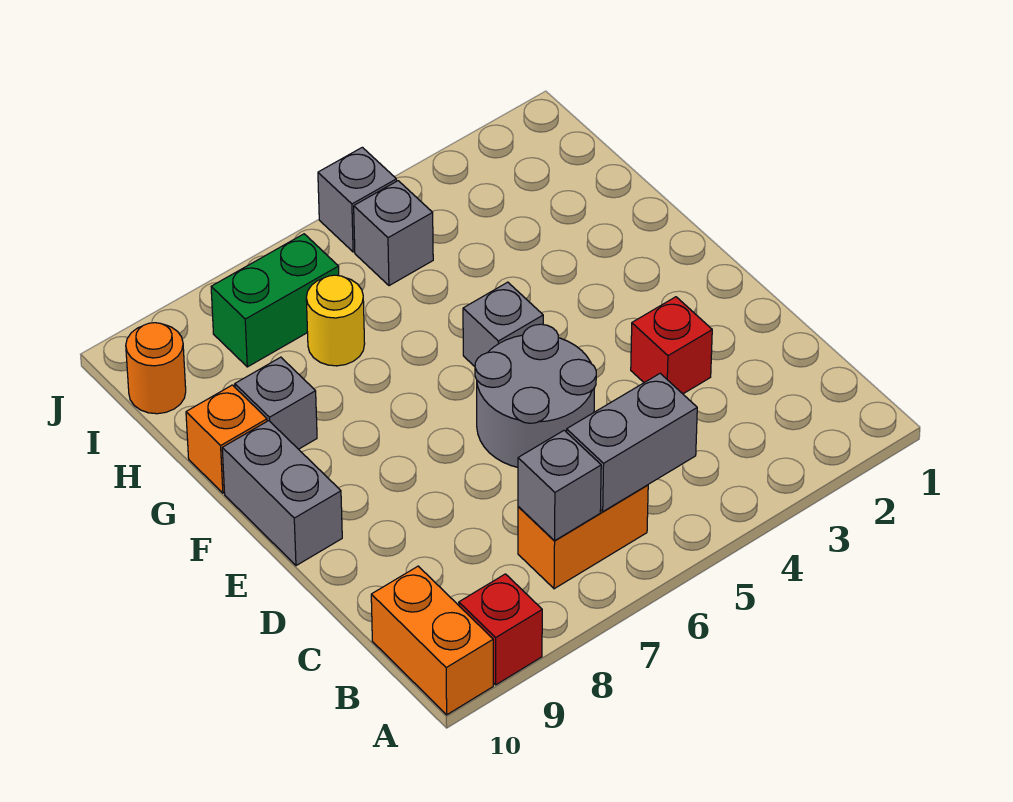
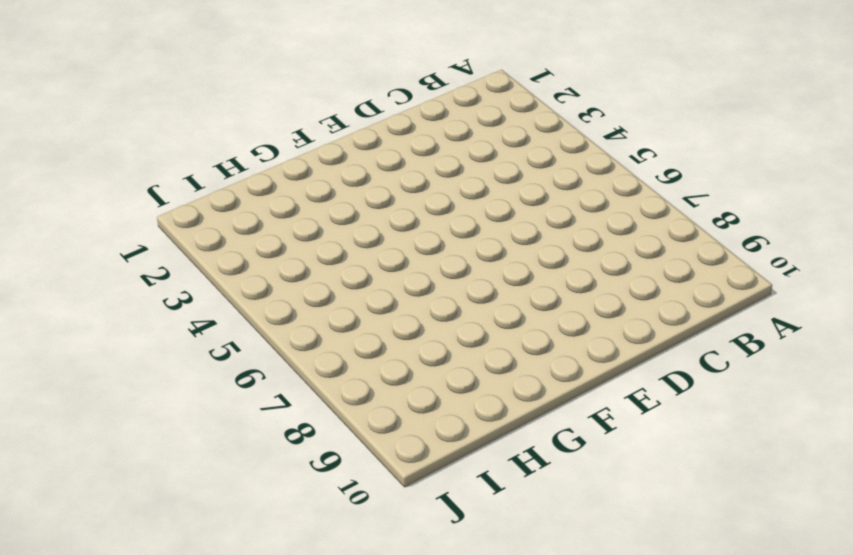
none -> red 1x1 brick [459,574,542,685]
none -> orange 1x2 brick [371,566,493,715]
none -> orange 1x2 brick [518,485,648,589]

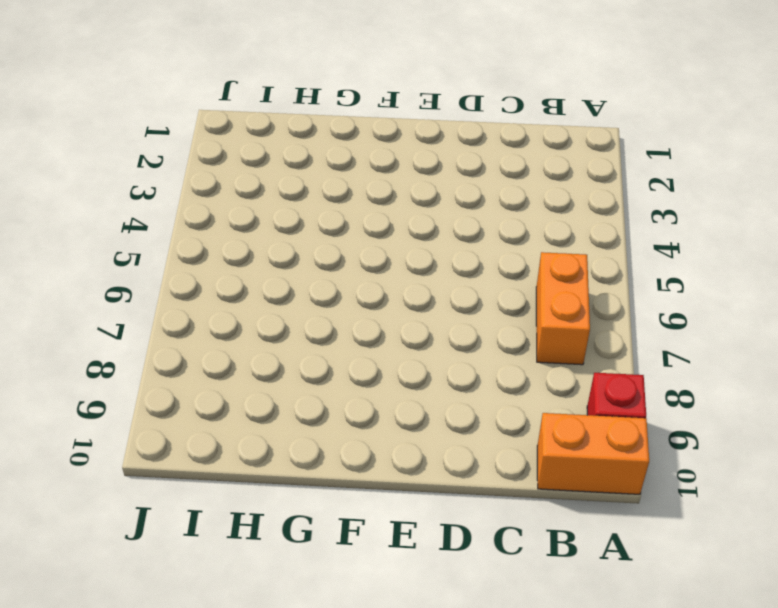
none -> red 1x1 brick [631,297,712,394]
none -> grey 2x2 round brick [475,324,596,467]
none -> grey 1x2 brick [222,421,342,566]

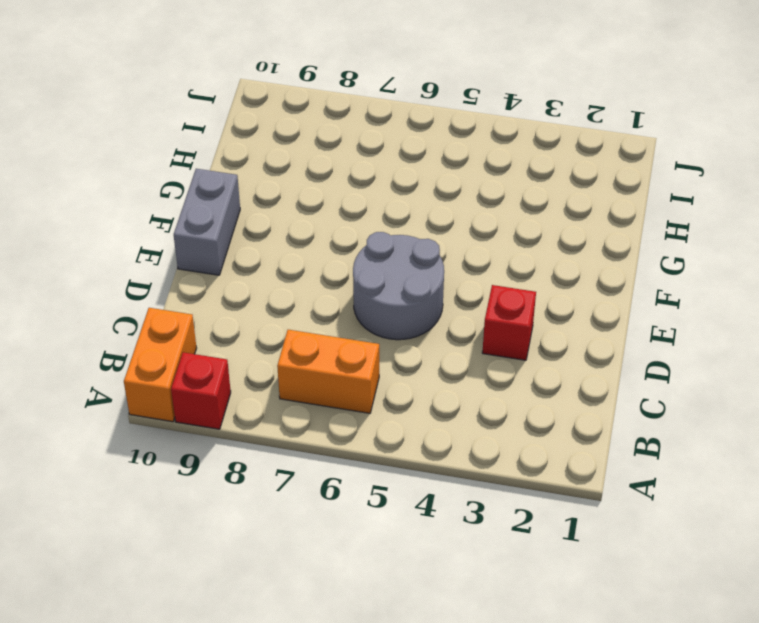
none -> grey 1x1 brick [463,282,543,366]
none -> grey 1x1 brick [235,357,317,449]
none -> orange 1x1 brick [186,385,267,493]

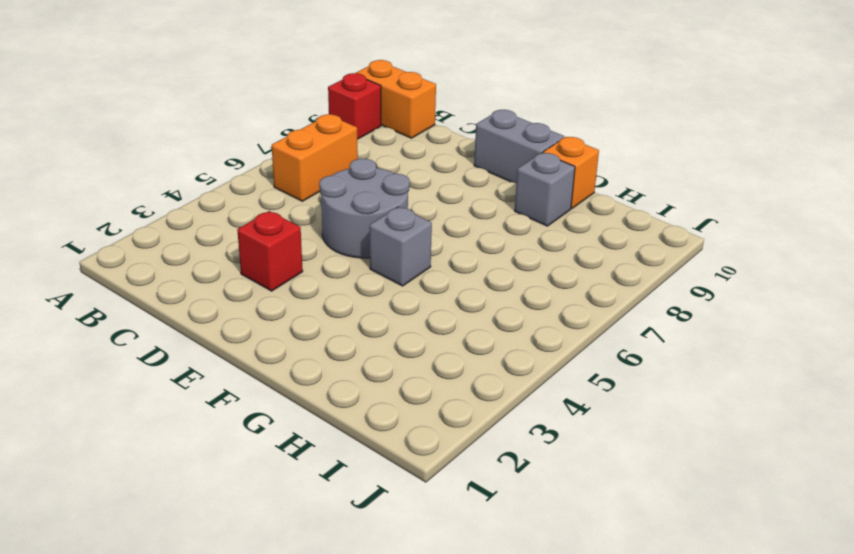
none -> yellow 1x1 round brick [306,275,365,366]
none -> grey 1x1 brick [354,181,433,286]
none -> green 1x2 brick [211,234,339,367]

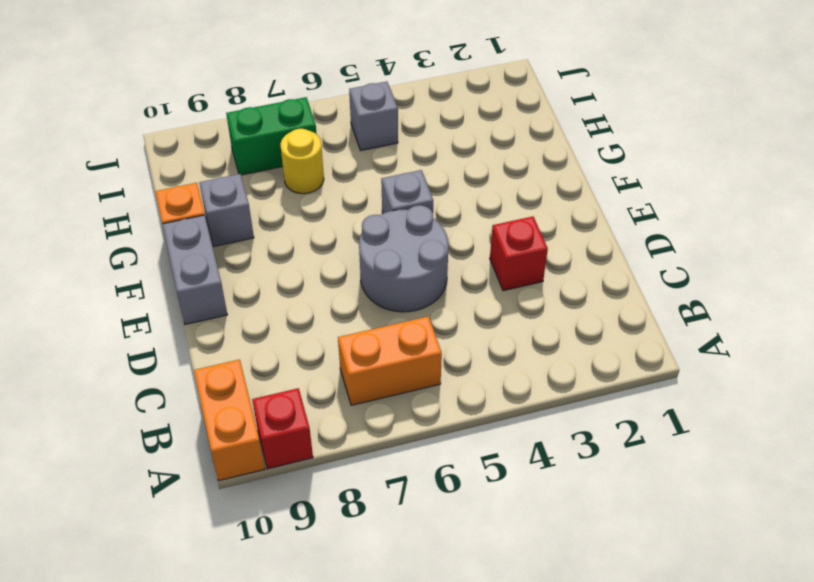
none -> orange 1x1 round brick [126,323,186,414]
none -> grey 1x1 brick [318,147,397,252]
none -> grey 1x2 brick [567,373,697,512]

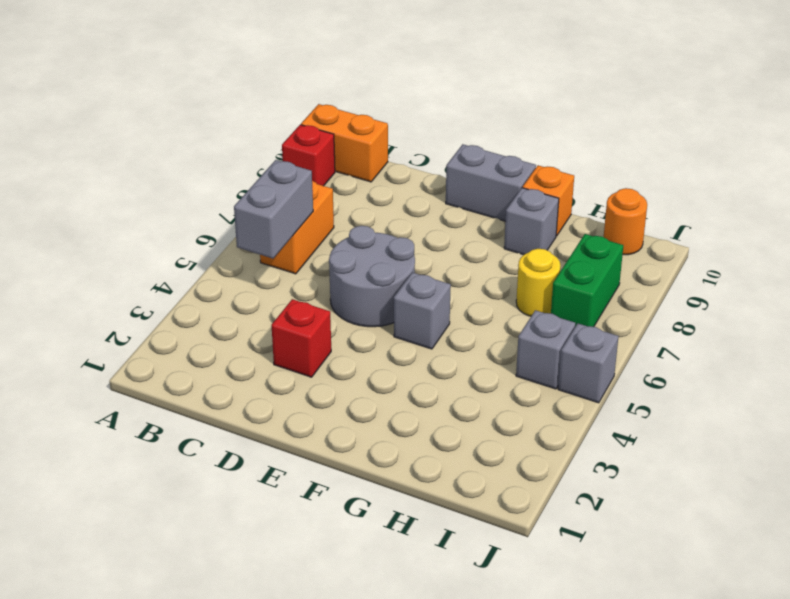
none -> grey 1x1 brick [518,430,601,541]

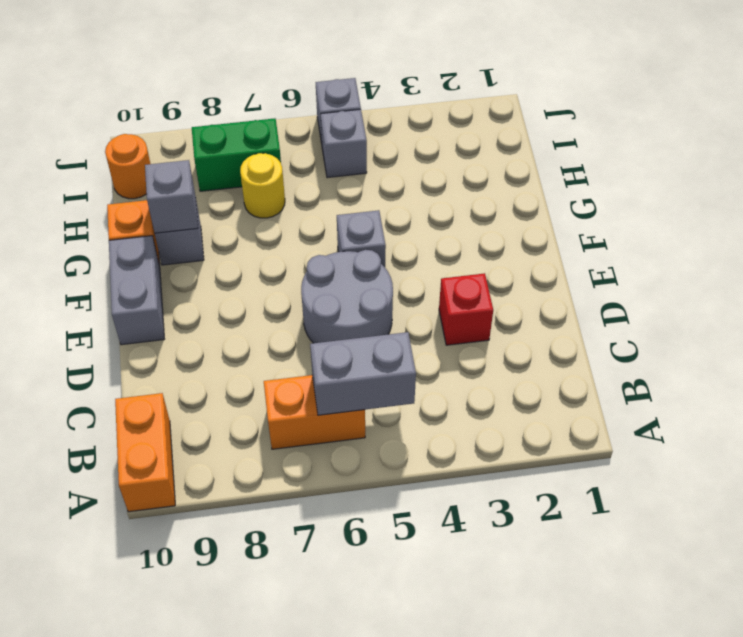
grey 1x1 brick [145,160,198,233] -> grey 1x1 brick moved to [518,430,601,541]
none -> red 1x1 brick [459,574,542,685]

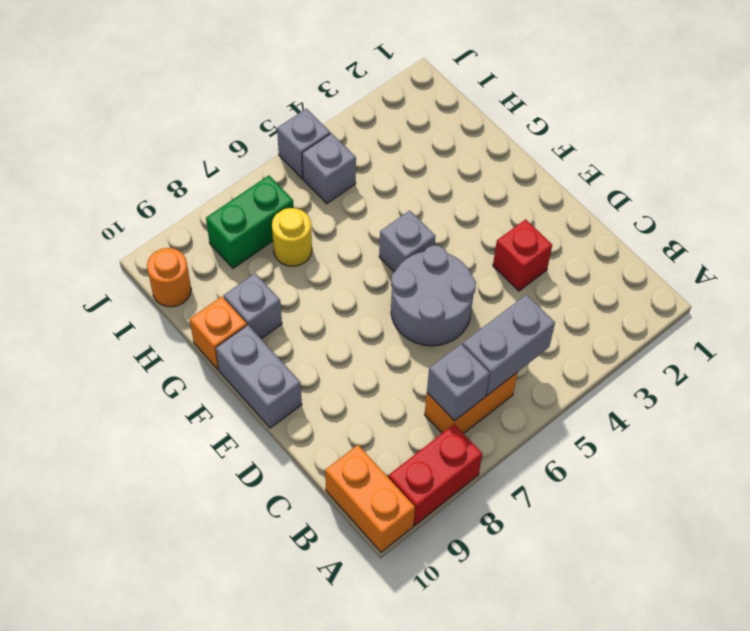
red 1x2 brick [388,424,482,525] -> red 1x1 brick [459,574,542,685]

